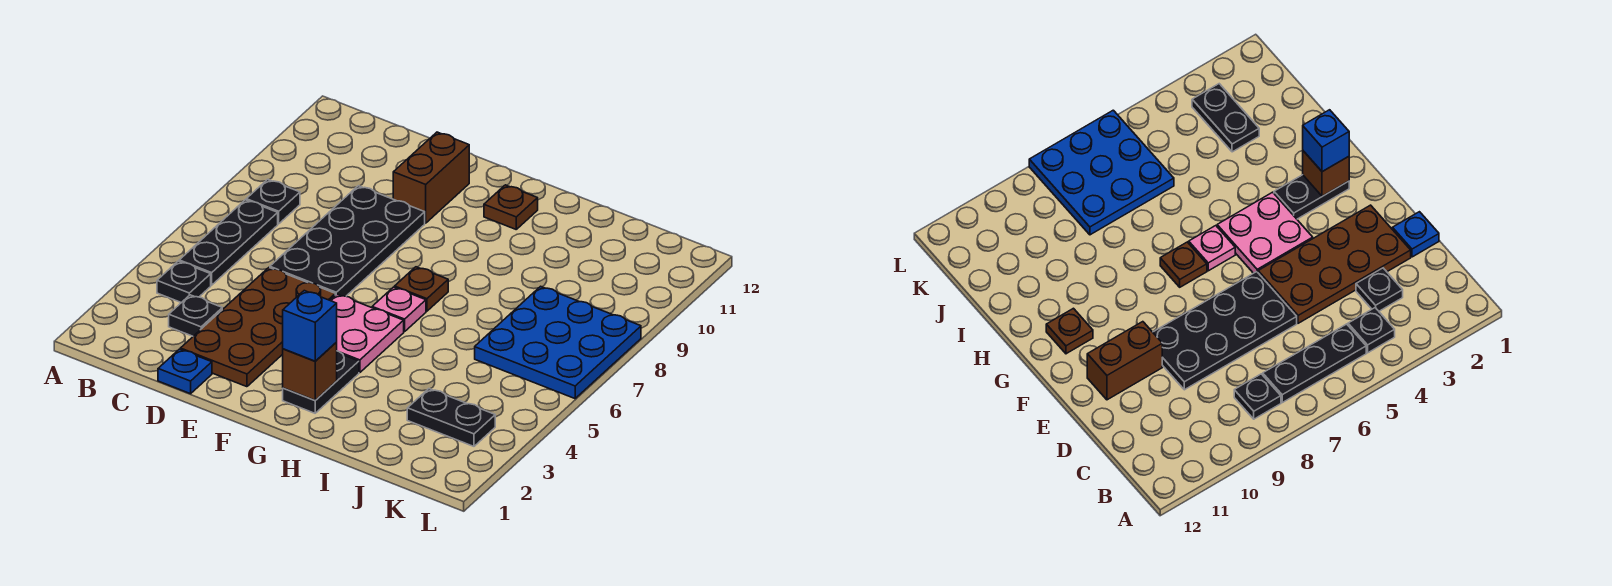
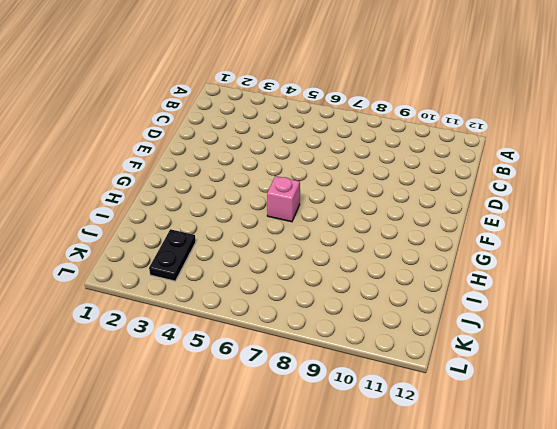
pink 1x1 brick [267,176,300,222] -> pink 1x1 plate [372,287,426,332]
none -> black 1x1 plate [157,261,211,303]
none -> black 1x3 plate [179,200,278,285]
none -> black 1x1 plate [246,179,300,224]

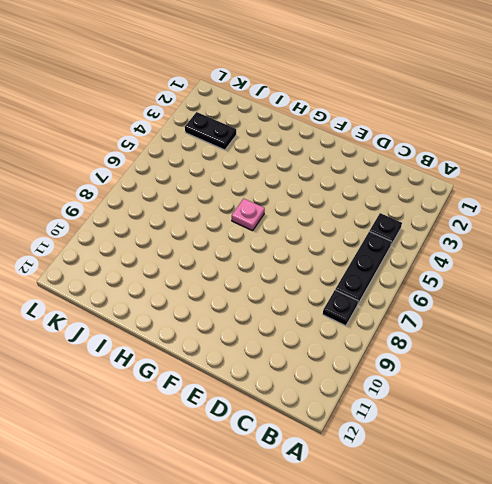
none -> black 1x1 plate [169,295,222,336]
none -> blue 1x1 plate [158,349,212,394]
none -> brown 2x4 plate [180,268,335,387]

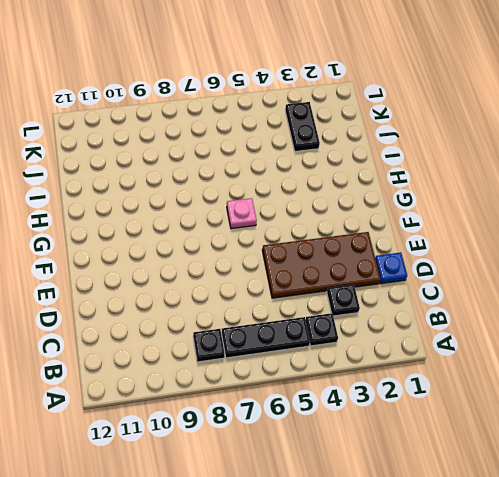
none -> black 2x4 plate [270,186,425,296]
none -> brown 1x2 brick [393,132,469,223]
none -> pink 2x2 plate [330,294,404,373]

